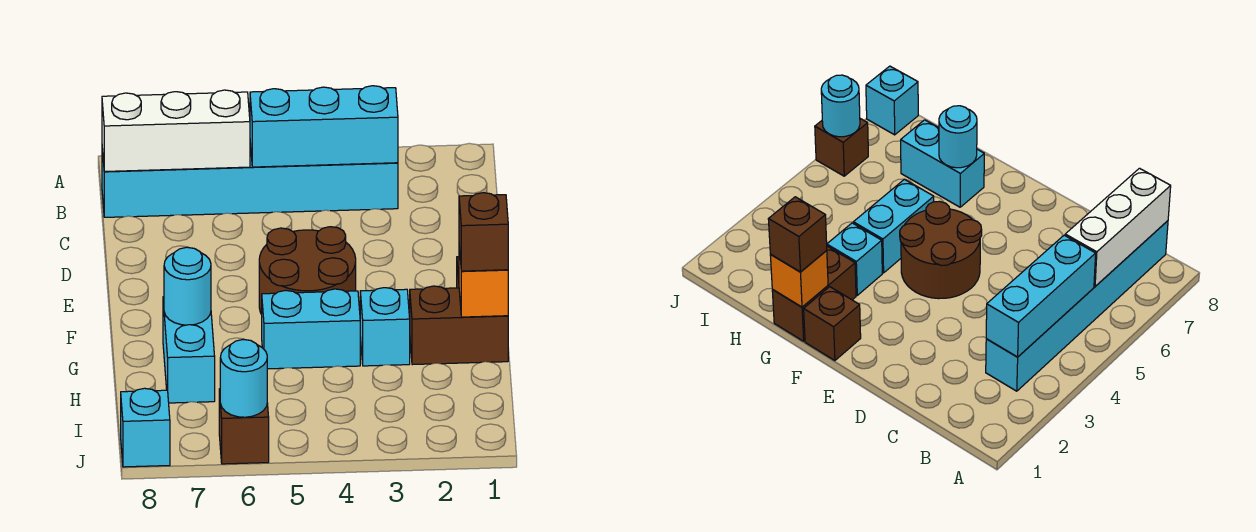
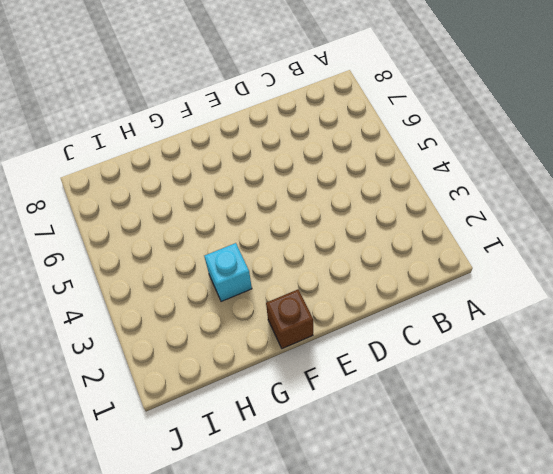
none -> cyan 1x6 brick [102,143,398,217]
none -> brown 2x2 round brick [259,227,356,314]
none -> brown 1x2 brick [410,286,508,365]

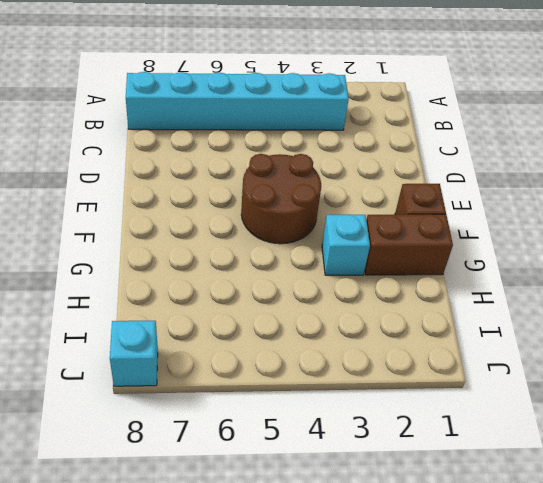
none -> cyan 1x2 brick [262,289,360,369]
none -> cyan 1x2 brick [163,297,215,403]
none -> brown 1x1 brick [219,389,269,464]

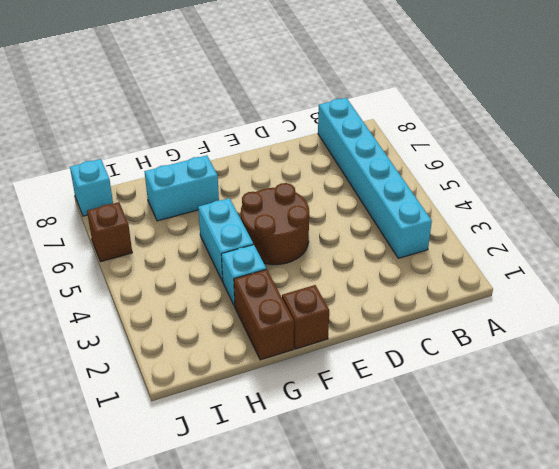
none -> cyan 1x3 brick [250,86,398,167]
none -> white 1x3 brick [102,90,250,171]
none -> orange 1x1 brick [459,247,508,317]

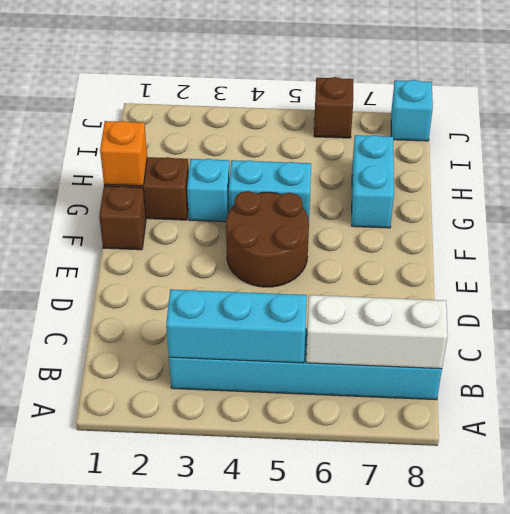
none -> cyan 1x1 round brick [164,247,211,325]
none -> cyan 1x1 round brick [220,340,267,417]
none -> brown 1x1 brick [459,193,508,271]

